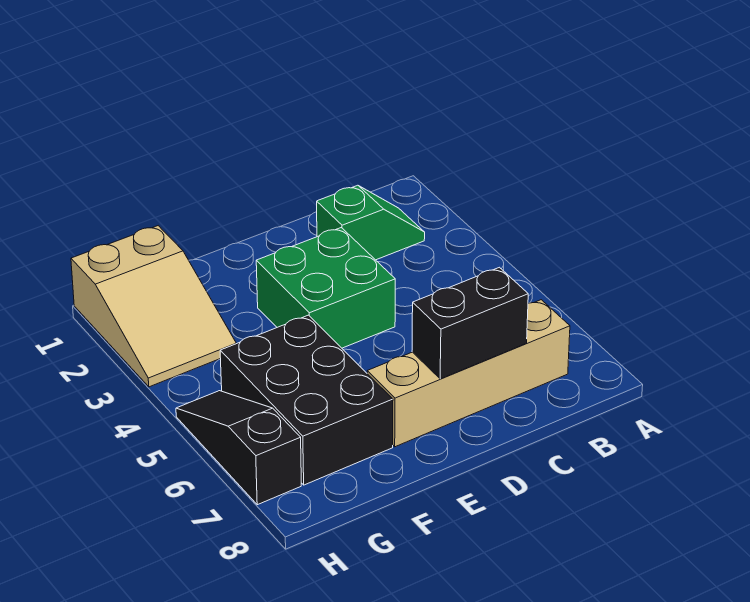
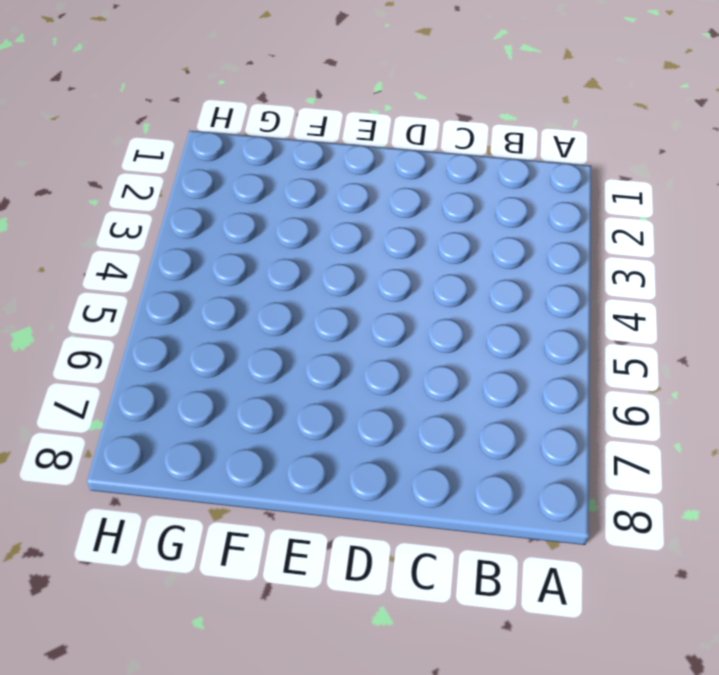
none -> green 1x2 slope [317,185,425,260]
none -> tan 1x4 brick [367,300,570,447]

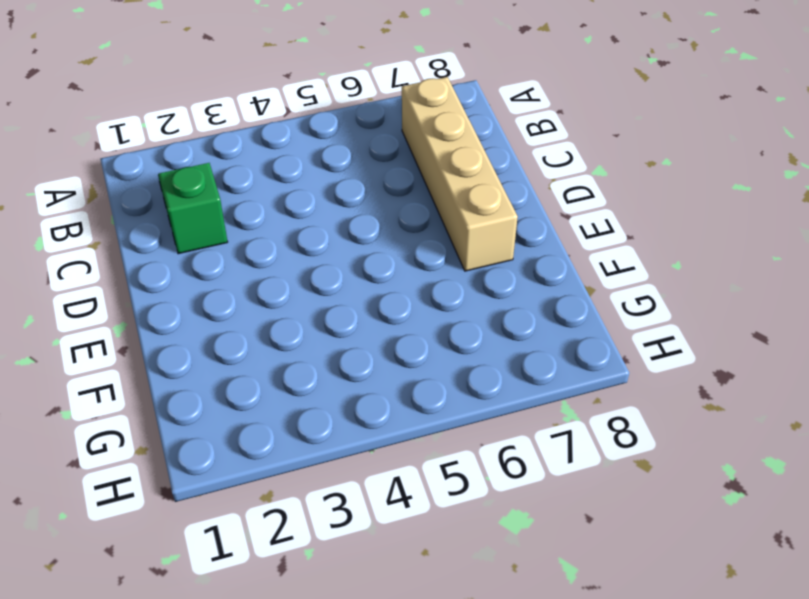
none -> green 2x2 brick [256,228,395,348]
none -> black 2x3 brick [220,315,393,485]

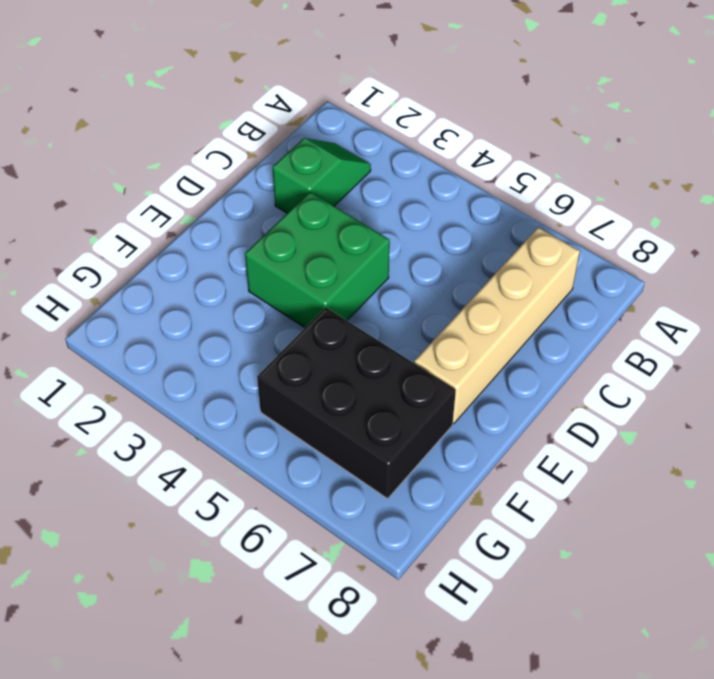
none -> tan 2x3 slope [71,226,236,387]
none -> black 1x3 slope [176,391,301,505]

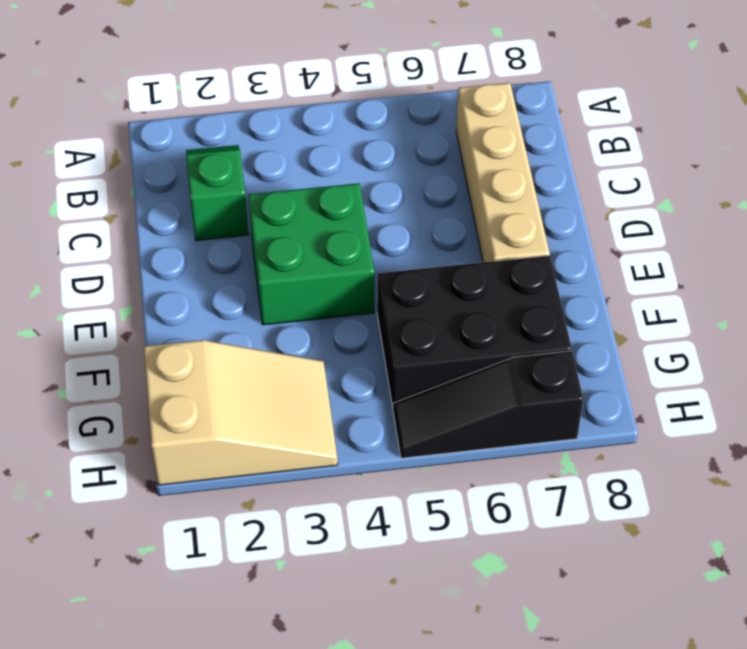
none -> black 1x2 brick [412,267,528,379]

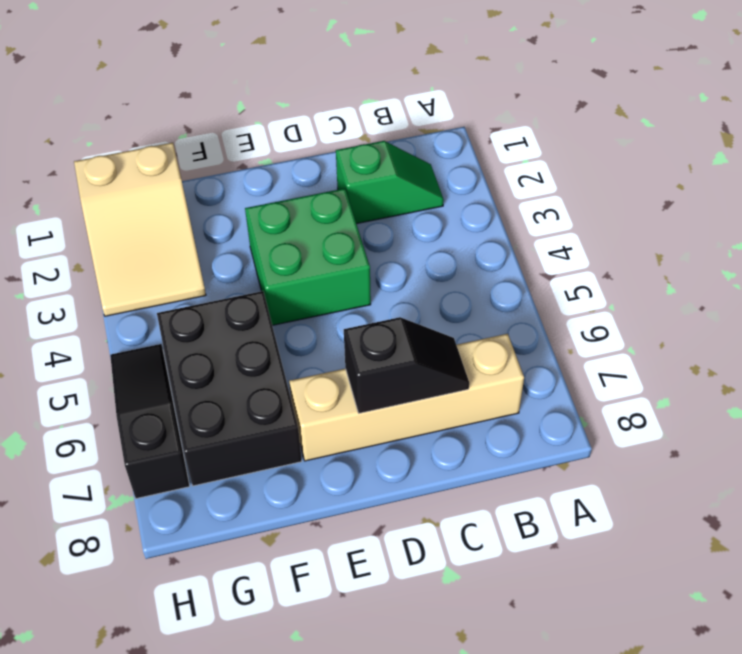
black 1x2 slope [344,317,469,413] -> black 1x2 brick [412,267,528,379]

